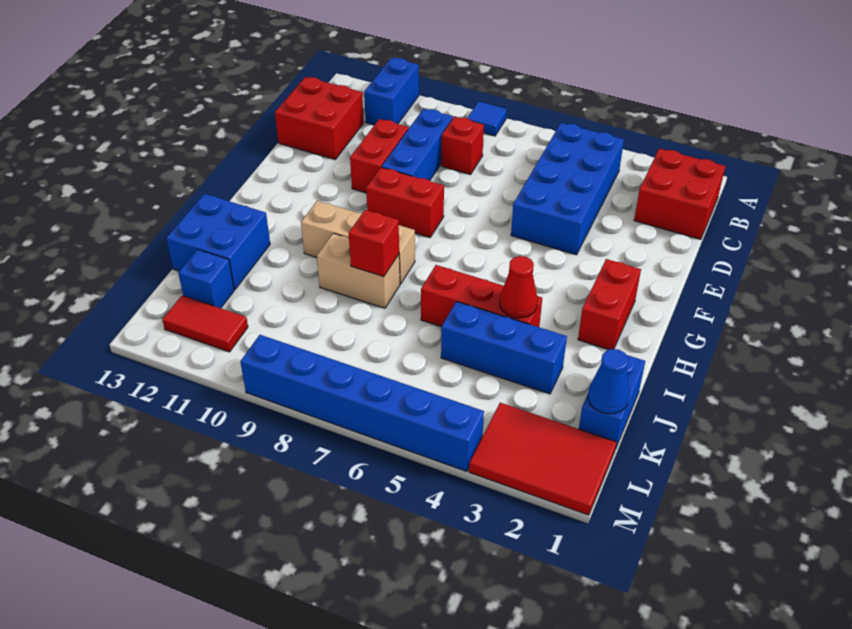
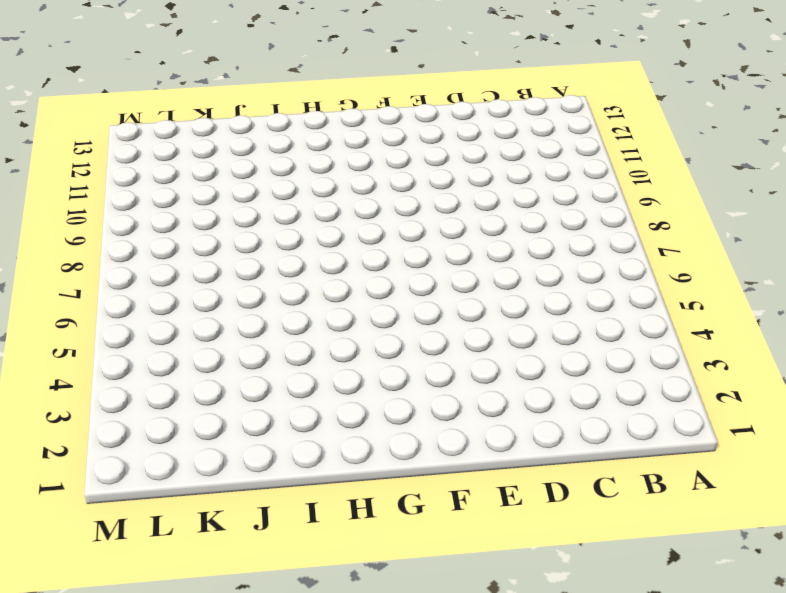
none -> blue 1x1 tile [468,102,507,136]
none -> blue 1x2 brick [364,58,419,125]
none -> red 2x2 brick [634,149,725,239]

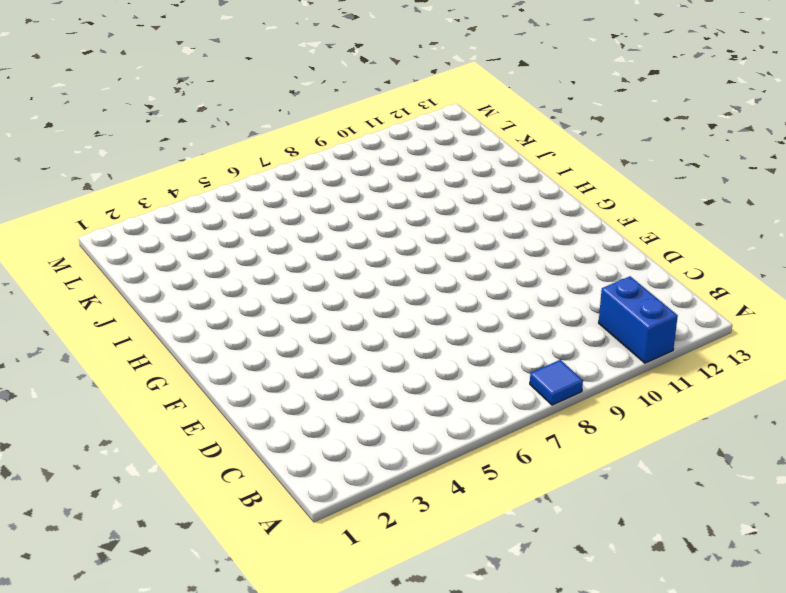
none -> red 2x2 brick [634,149,725,239]
none -> blue 2x4 brick [511,123,624,255]
none -> red 1x1 brick [441,117,484,175]

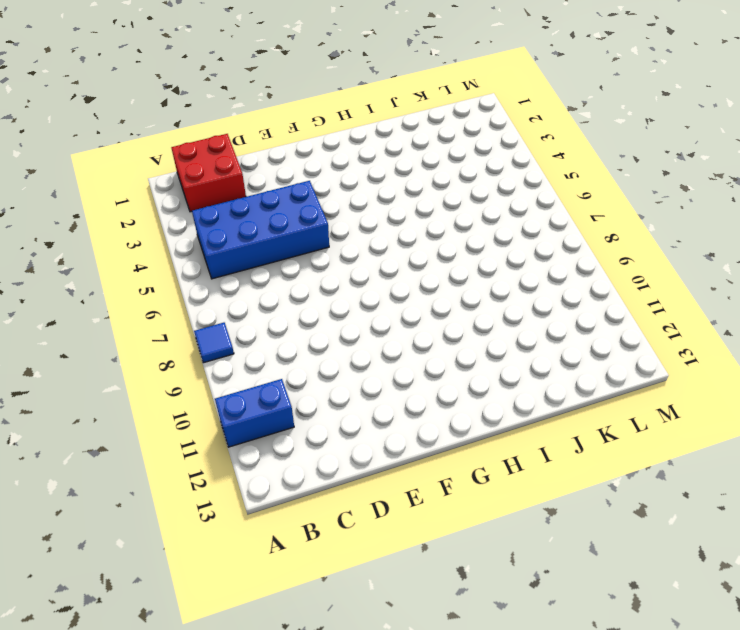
none -> red 1x1 brick [441,117,484,175]
none -> blue 1x3 brick [382,109,453,181]
none -> red 2x2 brick [275,77,364,159]

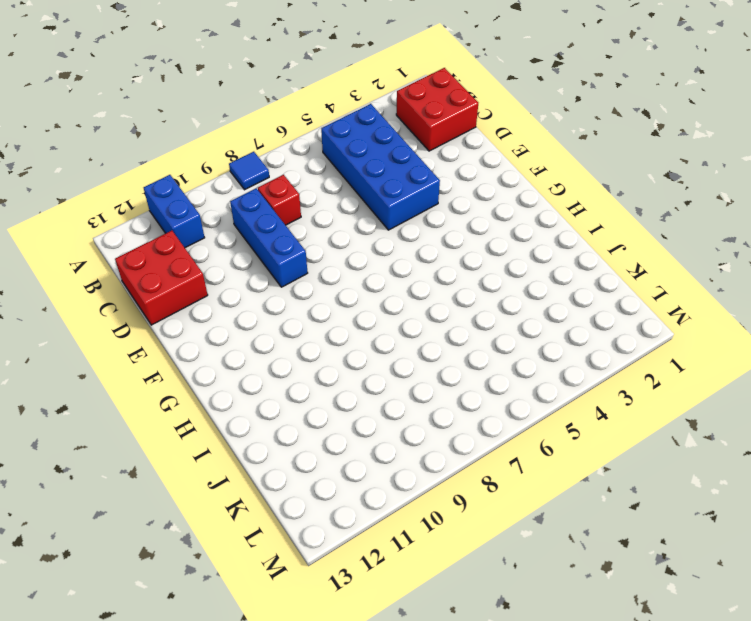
none -> red 1x2 brick [350,119,408,193]
none -> red 1x2 brick [366,167,444,238]
none -> red 1x2 brick [578,259,641,350]

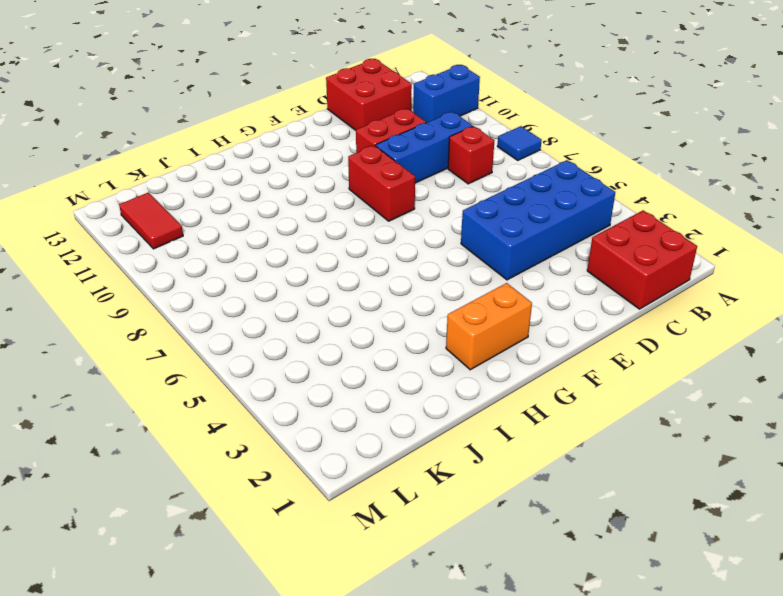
orange 1x2 brick [446,283,532,370] -> red 1x2 brick [578,259,641,350]
none -> tan 1x3 brick [301,201,415,284]
none -> red 1x3 brick [421,265,542,327]
none -> tan 1x2 brick [317,233,400,308]

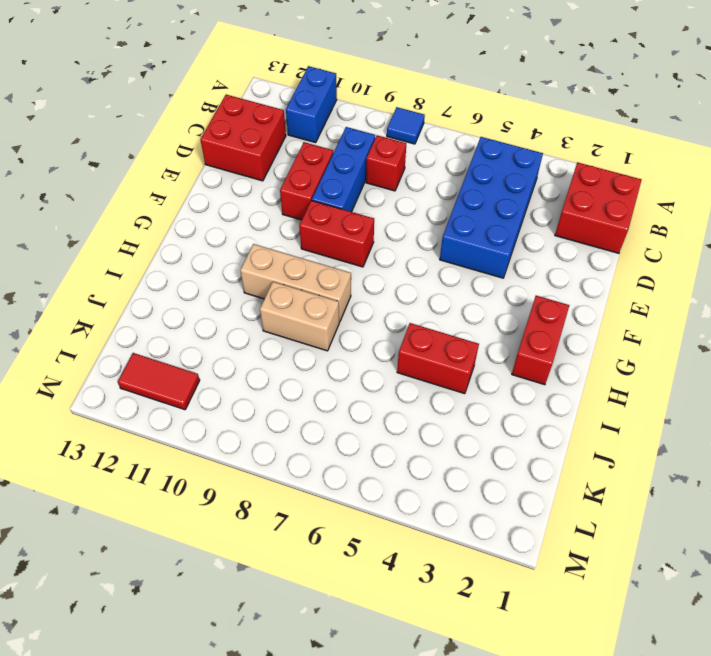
red 1x2 brick [397,323,479,394] -> red 1x3 brick [421,265,542,327]
none -> blue 2x2 brick [166,194,270,290]
none -> blue 1x2 brick [579,349,645,449]
none -> blue 1x3 brick [441,301,567,394]

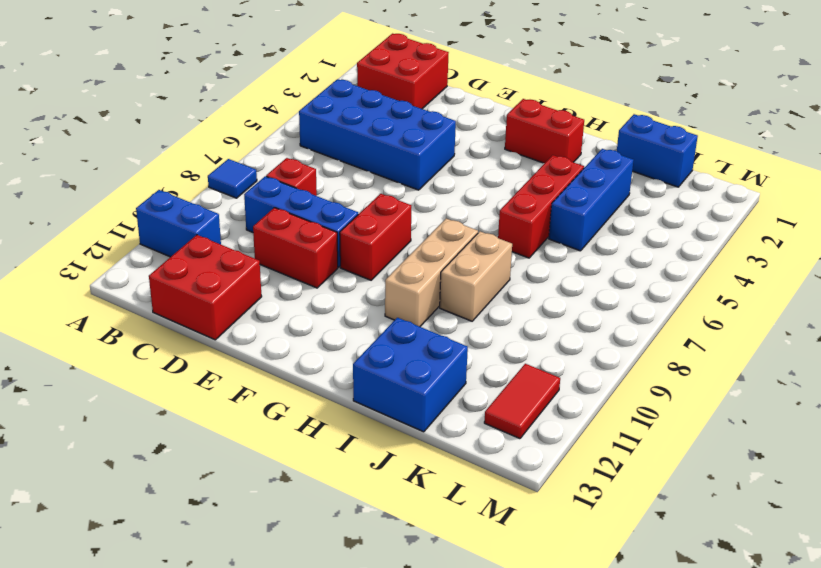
none -> blue 1x1 brick [178,249,234,308]
none -> red 2x3 tile [469,403,617,515]
none -> blue 1x6 brick [240,335,484,471]

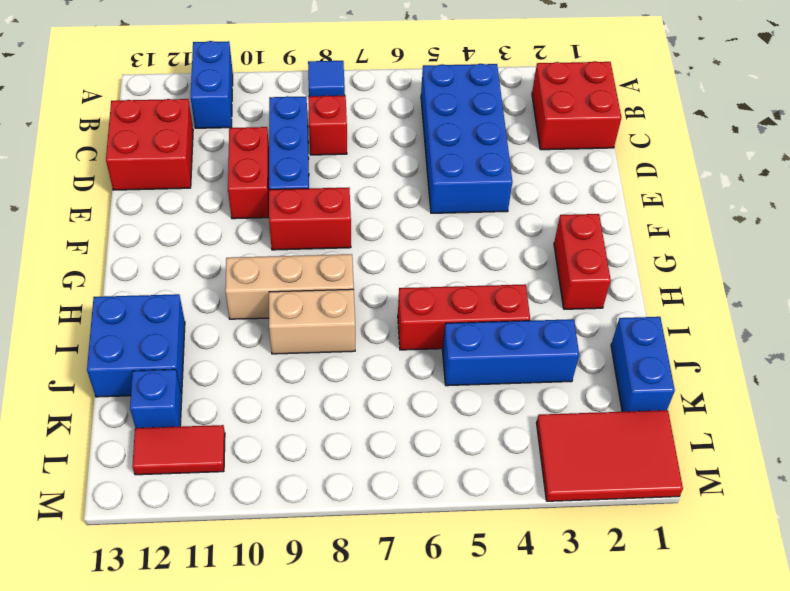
none -> blue 1x6 brick [240,335,484,471]
none -> red 1x1 cone [500,256,538,318]
none -> red 1x1 brick [349,210,399,277]

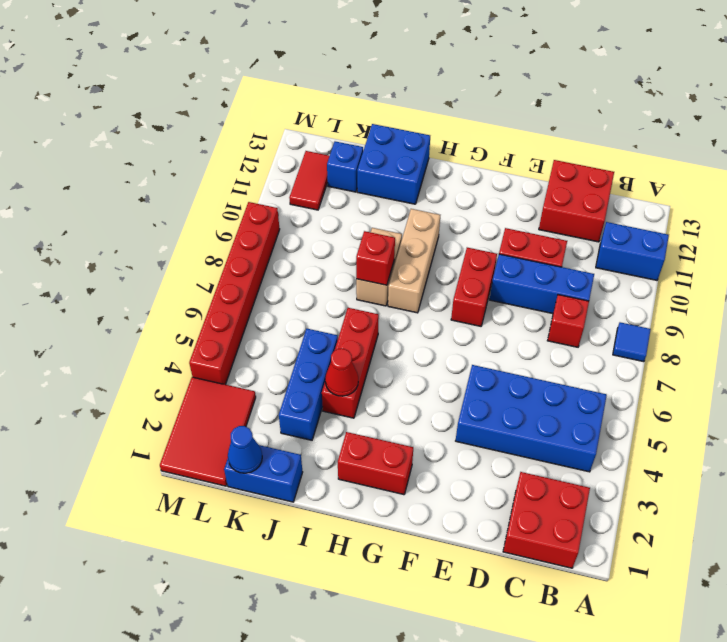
red 1x6 brick [189,202,280,385] -> blue 1x6 brick [240,335,484,471]

